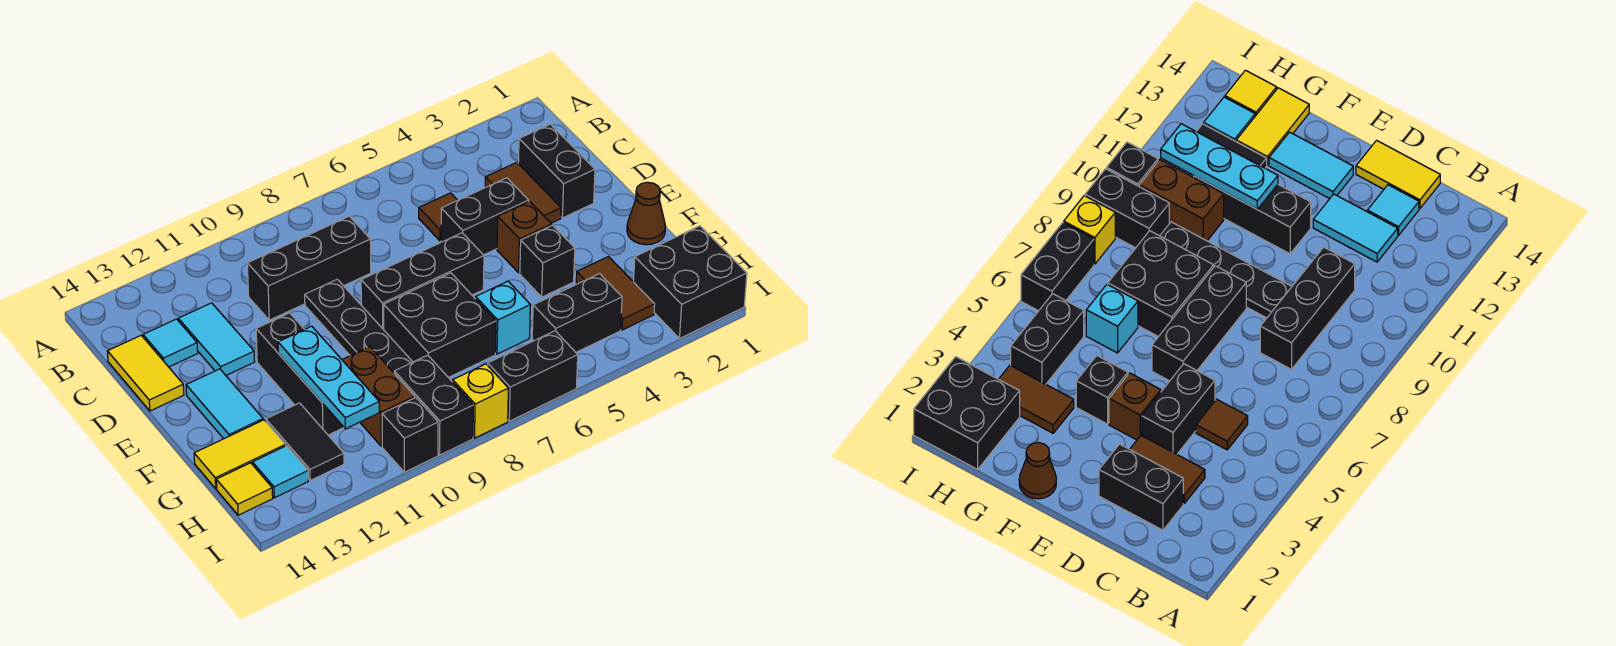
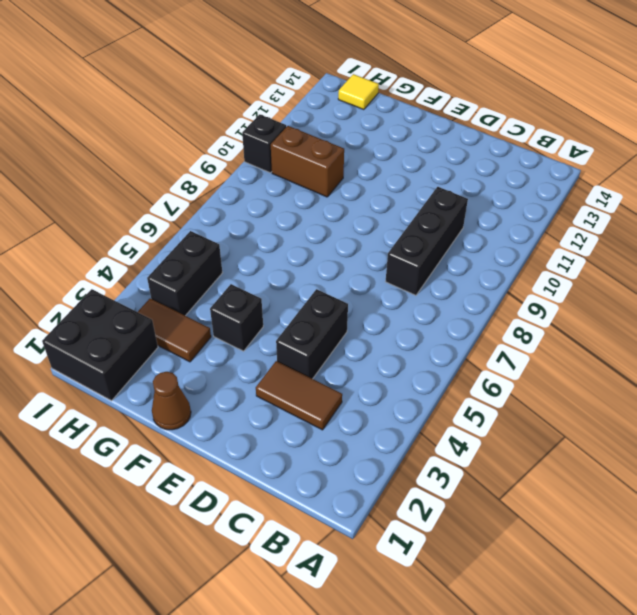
none -> black 1x2 brick [518,124,595,218]
none -> brown 1x1 tile [419,193,457,241]
none -> cyan 1x2 tile [178,303,255,375]
none -> cyan 1x1 tile [143,319,198,367]

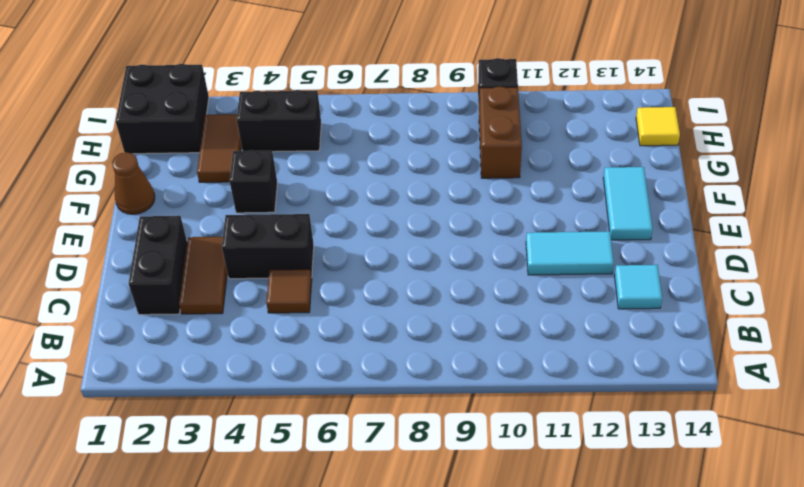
cyan 1x2 tile [526,231,614,275] -> cyan 1x2 tile turned to [178,303,255,375]
none -> black 1x3 brick [247,216,371,320]
none -> yellow 1x2 tile [107,336,184,411]
none -> black 1x4 plate [305,279,412,373]
none -> brown 1x1 brick [497,201,552,273]

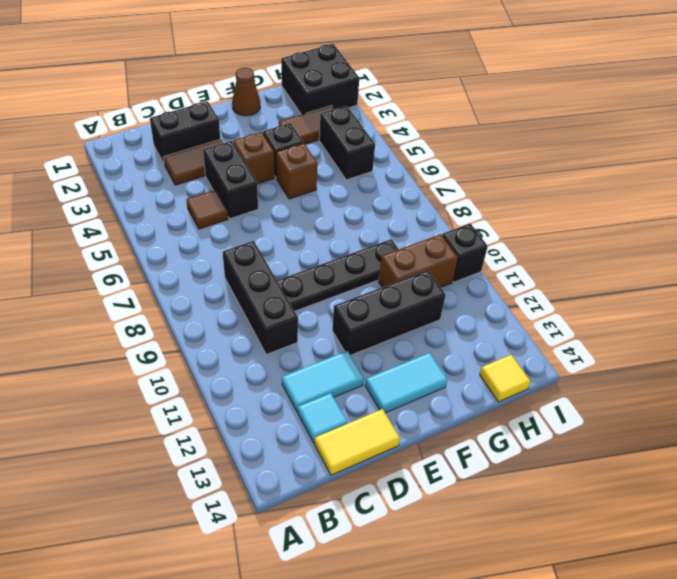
brown 1x1 brick [276,143,318,199] -> none
none -> black 1x3 brick [361,233,484,330]
none -> black 2x2 brick [384,273,496,378]
none -> cyan 1x1 brick [476,281,530,354]
none -> black 1x2 tile [266,403,344,480]

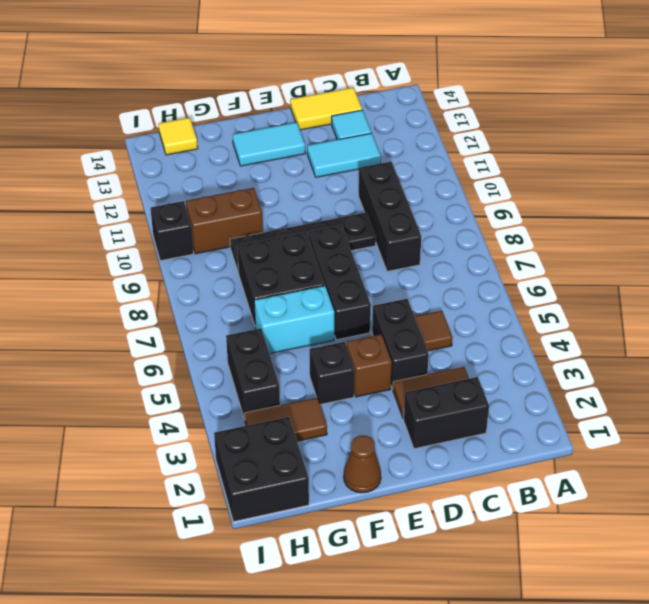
cyan 1x2 brick [254,286,334,354] -> cyan 1x1 brick [476,281,530,354]
none -> black 1x3 brick [256,313,344,435]
none -> black 1x2 tile [266,403,344,480]
none -> yellow 1x2 tile [194,420,286,489]
none -> black 1x2 brick [394,355,473,455]

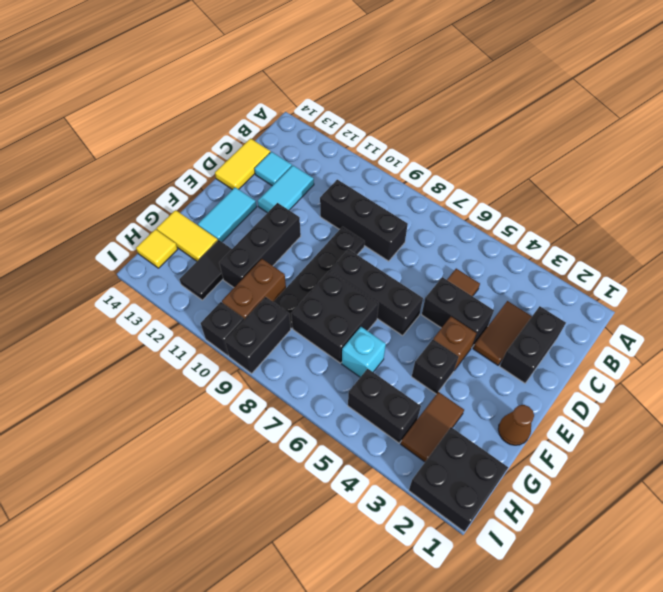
none -> cyan 1x1 tile [252,446,308,498]
none -> black 1x2 brick [488,331,578,421]
none -> yellow 1x1 brick [453,364,508,438]
none -> cyan 1x3 plate [278,326,379,429]

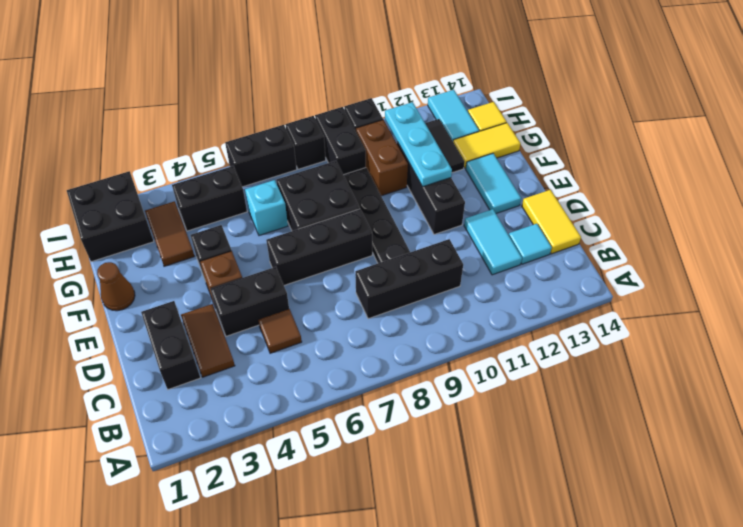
cyan 1x2 tile [428,90,479,141] -> cyan 1x1 tile [252,446,308,498]
black 1x1 brick [286,116,326,169] -> yellow 1x1 brick [453,364,508,438]

